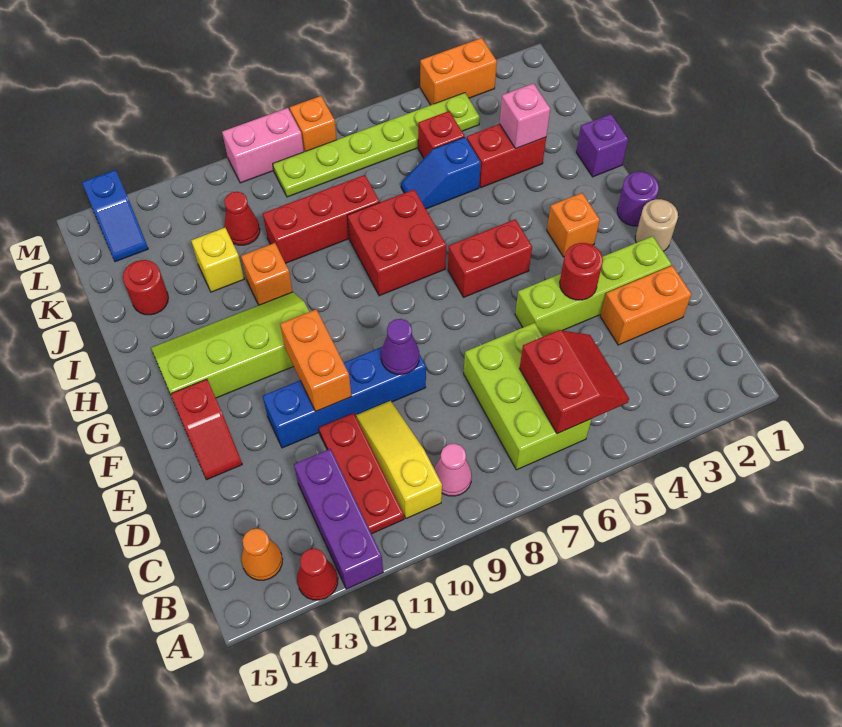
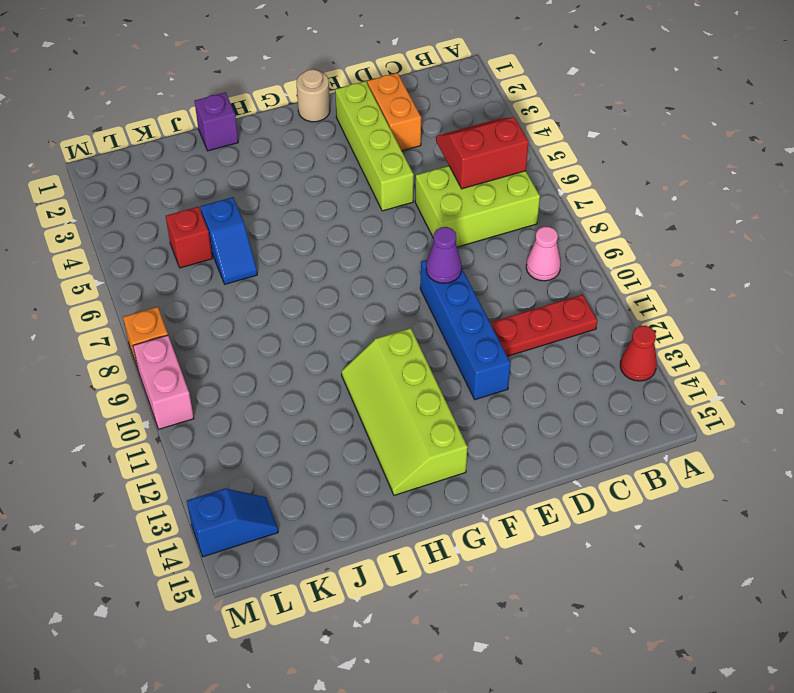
none -> purple 1x3 brick [294,449,383,589]
none -> yellow 1x3 slope [356,401,442,518]
none -> orange 1x1 cone [241,528,283,580]
none -> red 1x2 slope [171,379,242,480]

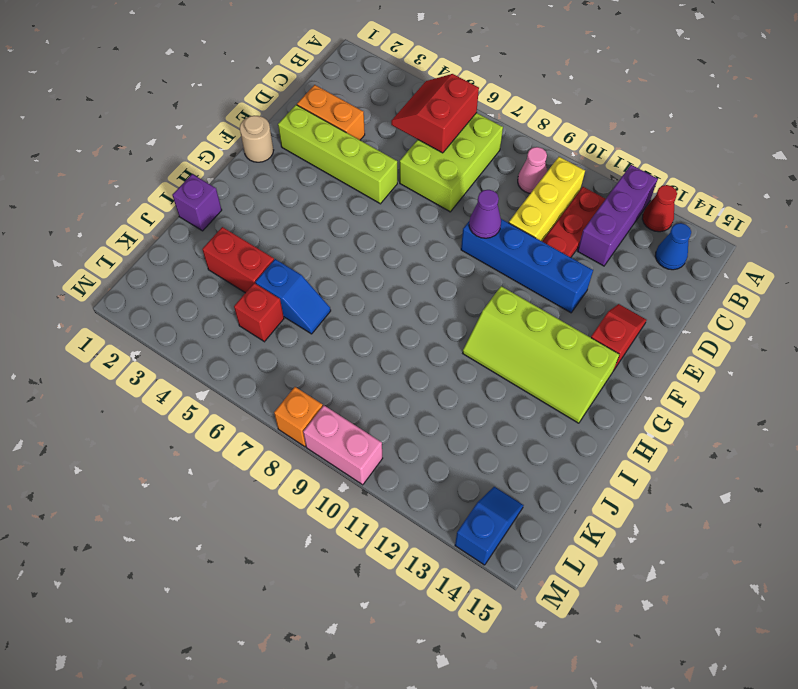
yellow 1x3 brick [509,157,585,241] -> yellow 1x3 slope [356,401,442,518]
blue 1x1 cone [655,223,691,270] -> orange 1x1 cone [241,528,283,580]
none -> purple 1x1 round brick [617,172,659,226]
none -> orange 1x1 brick [547,193,600,257]
none -> red 1x2 brick [448,219,532,297]
none -> red 2x2 brick [347,190,446,296]

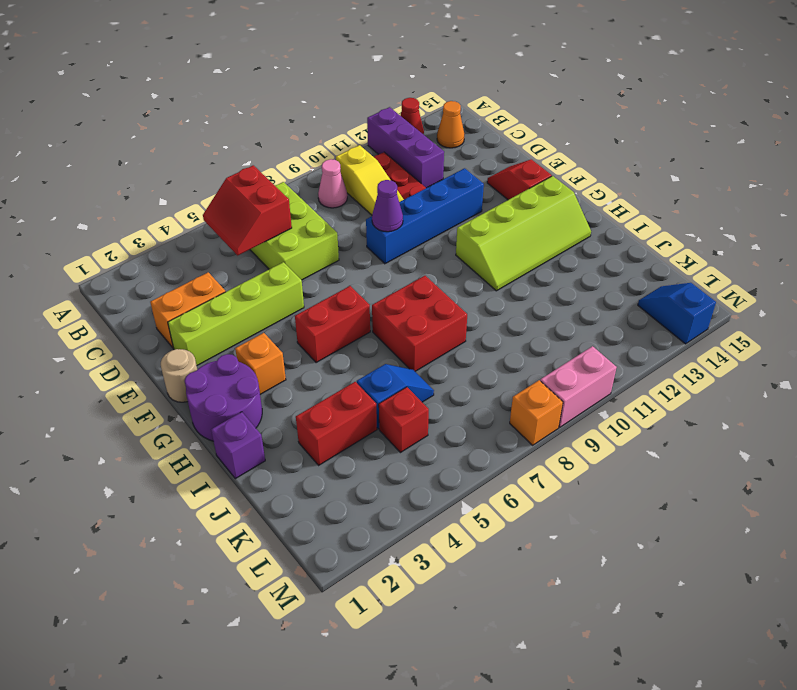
purple 2x2 round brick [185,354,262,441] -> purple 1x1 round brick [617,172,659,226]
none -> orange 1x1 brick [241,243,293,305]
none -> red 1x3 brick [263,175,380,263]
none -> yellow 1x1 brick [191,228,244,292]
none -> red 1x1 round brick [123,260,168,315]

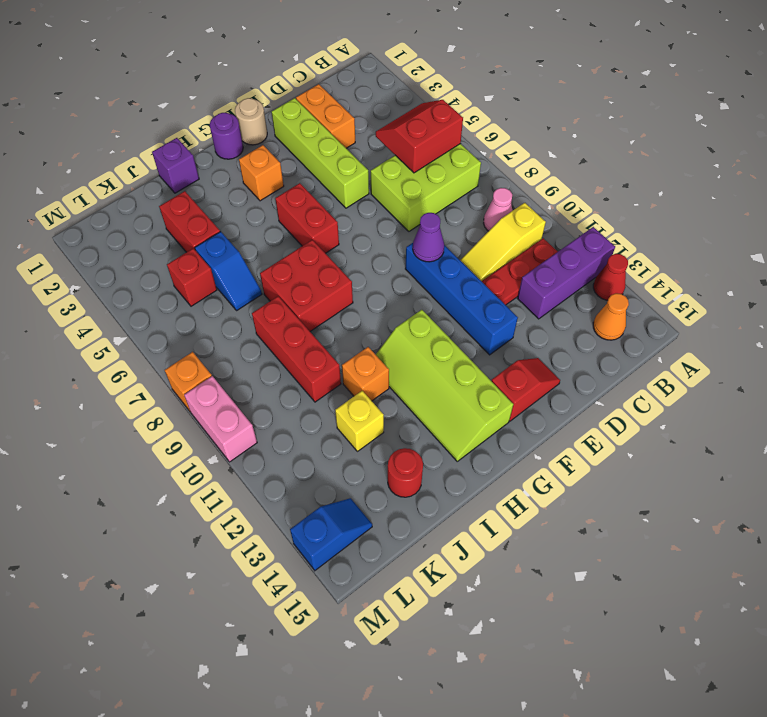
none -> red 1x1 cone [224,192,260,245]
none -> lime 1x6 plate [273,93,480,197]
none -> orange 1x2 brick [420,38,497,105]
none -> red 1x1 round brick [560,243,603,300]

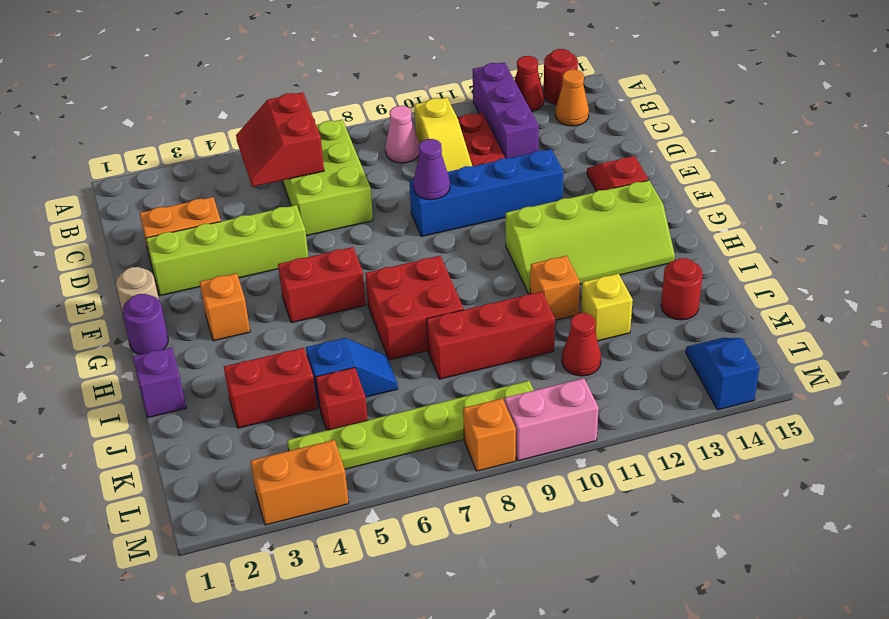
red 1x1 round brick [544,49,578,104] -> red 1x1 round brick moved to [560,243,603,300]
none -> orange 1x2 brick [280,309,352,412]
none -> pink 1x1 brick [500,83,550,149]

